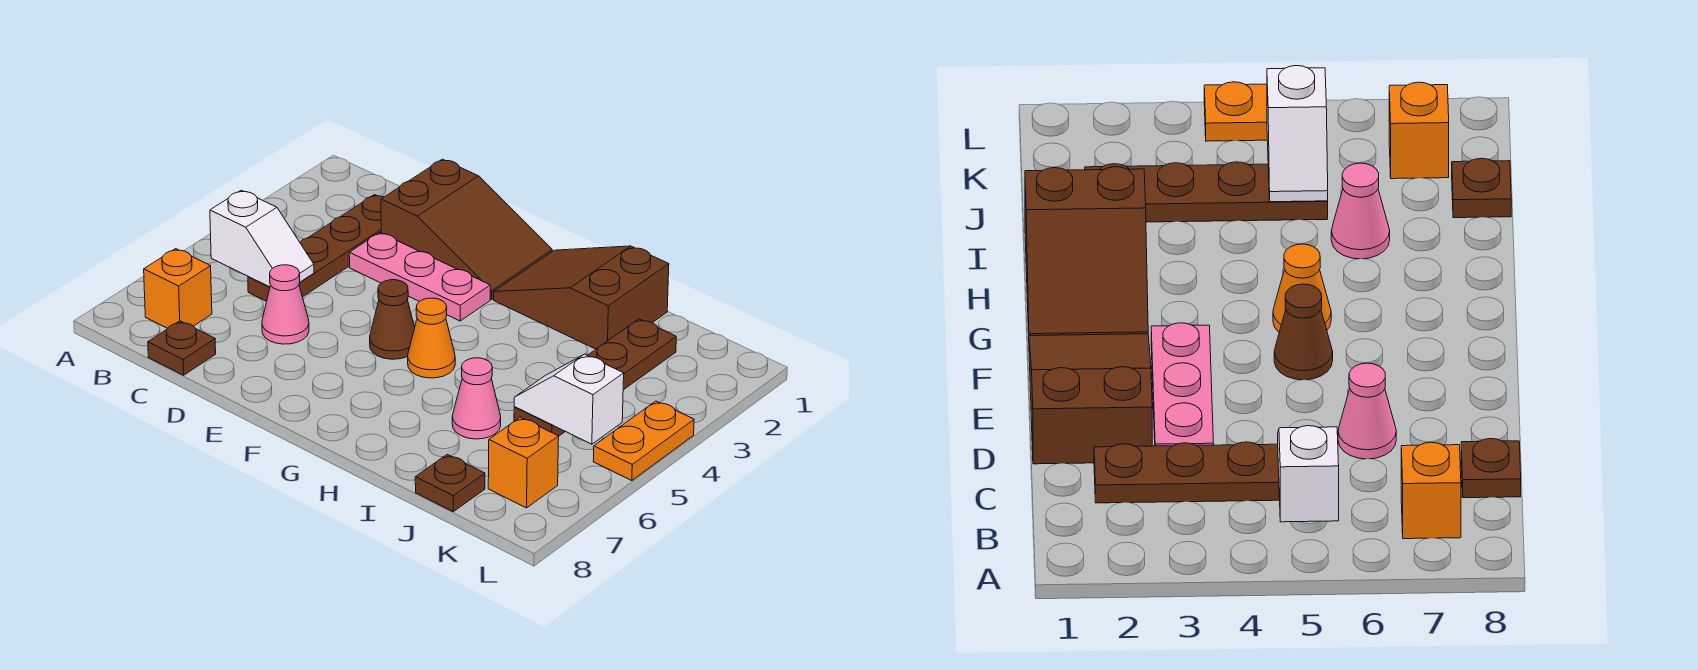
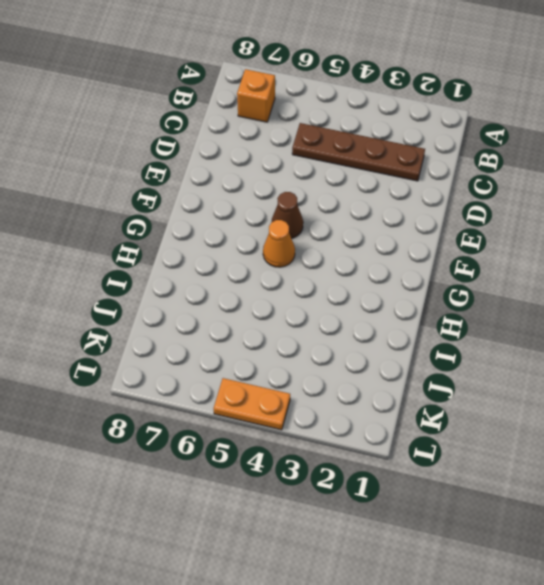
none -> brown 1x1 plate [148,321,216,375]
none -> brown 2x3 slope [381,159,552,299]
none -> pink 1x3 plate [349,233,490,321]

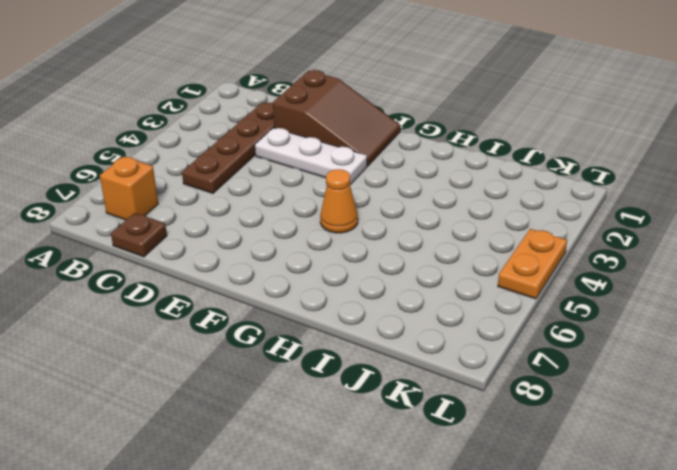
white 1x3 plate [255,128,367,185] -> pink 1x3 plate [349,233,490,321]
none -> pink 1x1 cone [262,265,309,344]
none -> brown 1x1 cone [370,280,415,359]
none -> brown 2x3 slope [494,246,669,349]

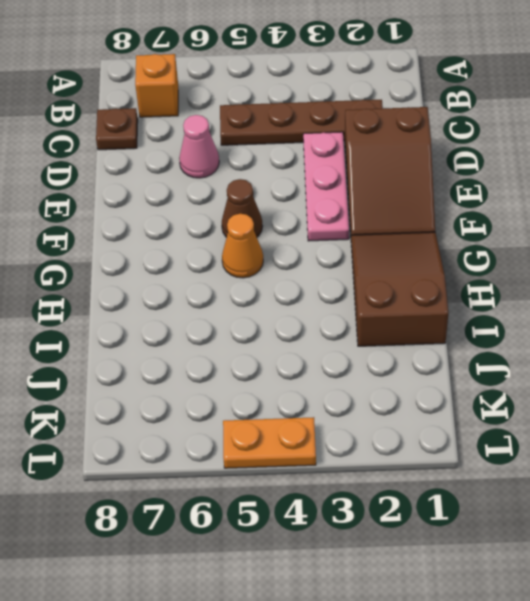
none -> pink 1x1 cone [452,358,501,439]
none -> brown 1x4 plate [514,319,676,436]
none -> brown 1x1 plate [415,454,485,512]

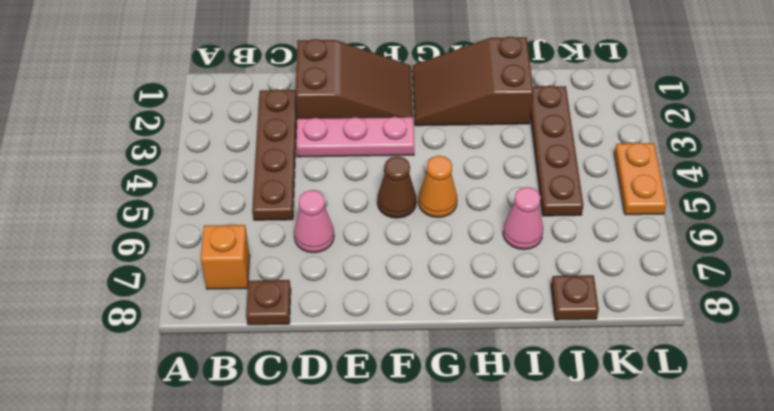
none -> orange 1x1 brick [488,417,559,508]
none -> white 1x2 slope [210,190,314,287]
none -> white 1x2 slope [514,354,624,444]

